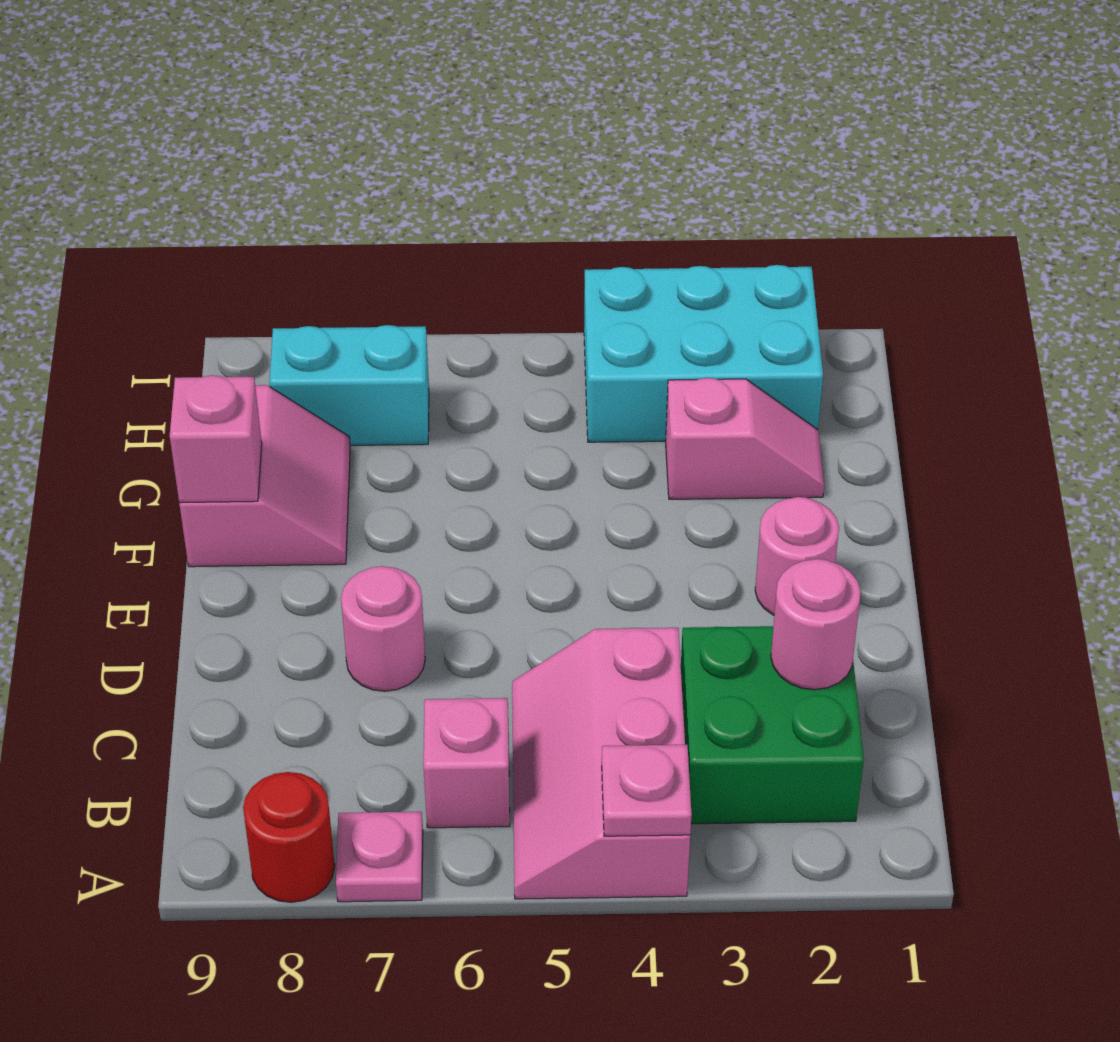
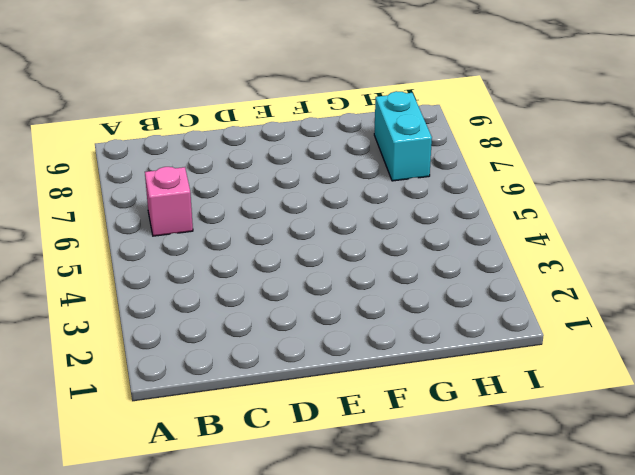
none -> pink 2x3 slope [512,628,690,899]
none -> pink 1x1 plate [336,812,423,902]
none -> red 1x1 round brick [243,772,335,902]

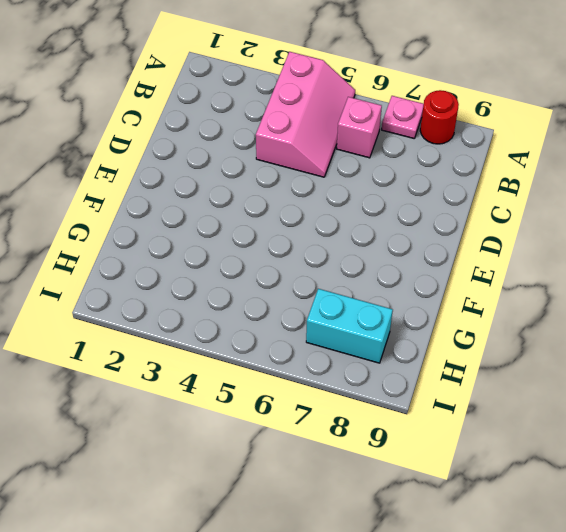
none -> green 2x2 brick [681,626,864,824]
none -> pink 1x1 round brick [341,566,425,691]
none -> pink 1x1 round brick [755,497,839,615]

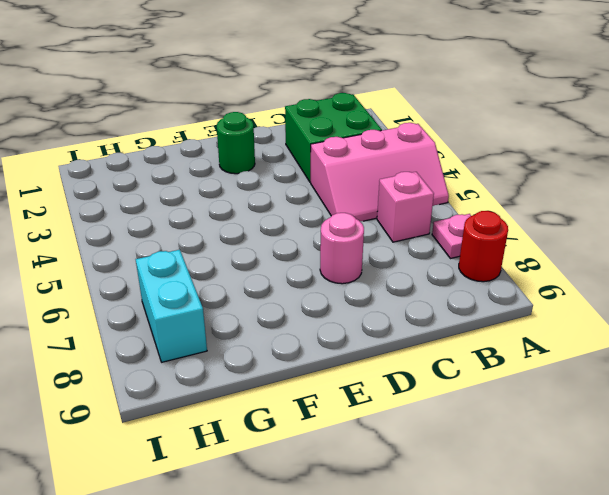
green 1x1 round brick [217,112,255,174] -> pink 1x1 round brick [755,497,839,615]
none -> pink 2x2 slope [179,385,350,567]
none -> pink 1x2 slope [666,378,824,499]
none -> cyan 2x3 brick [584,265,823,442]

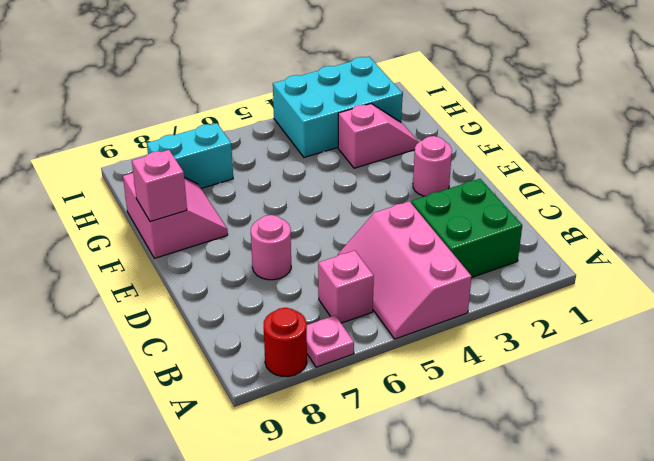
none -> pink 1x1 plate [602,745,692,836]
none -> pink 1x1 round brick [771,559,861,690]

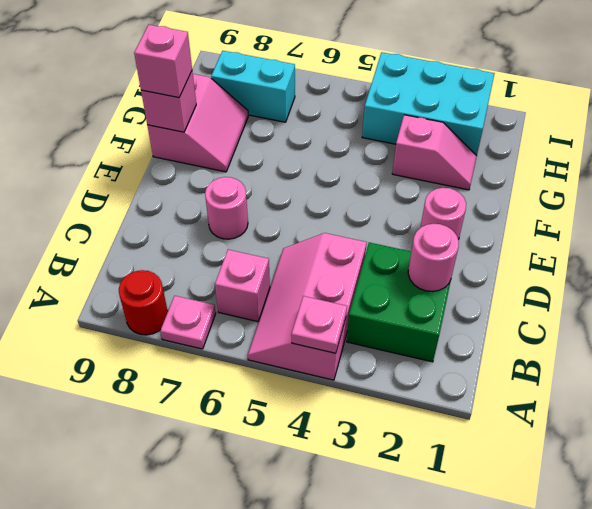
pink 1x1 brick [134,25,192,98] -> none

